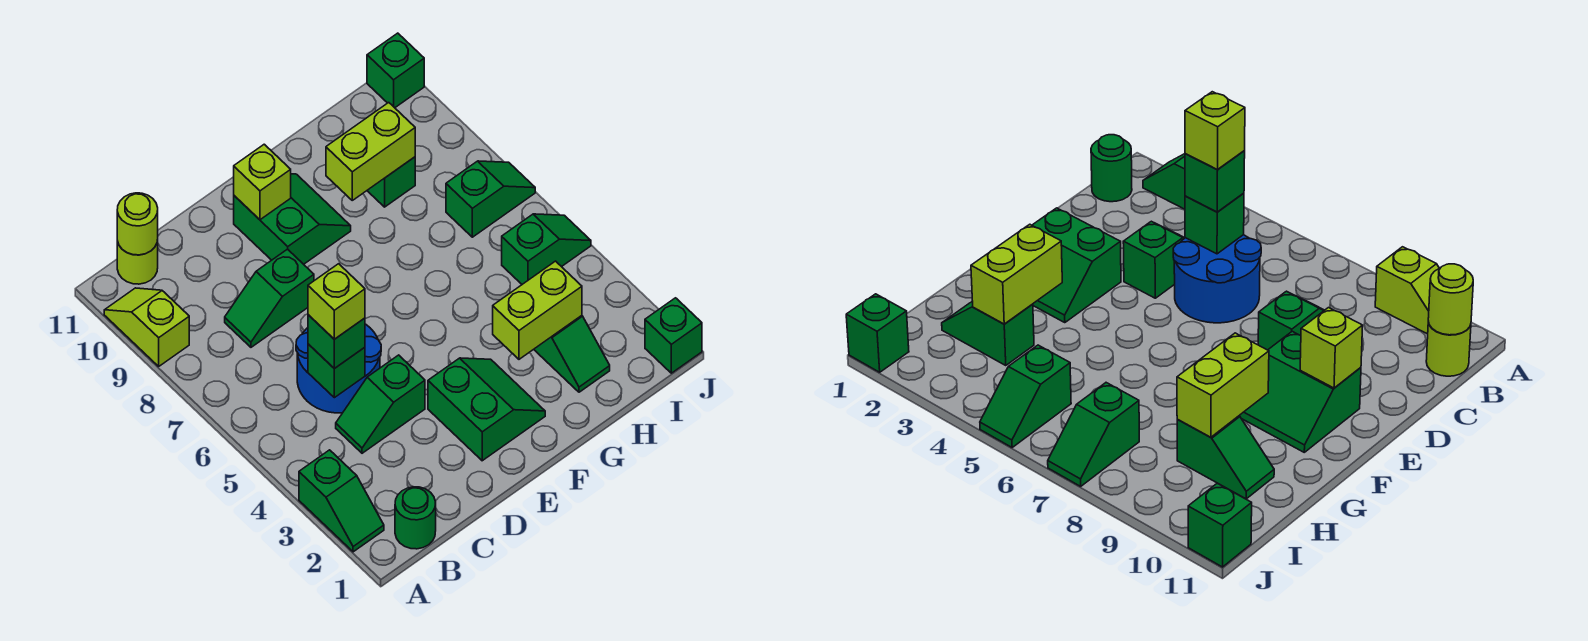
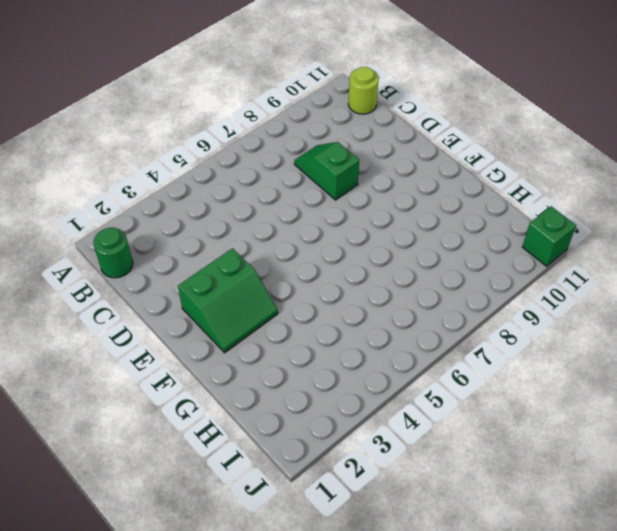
none -> green 1x2 slope [299,450,384,552]
none -> lime 1x2 slope [104,288,189,366]
none -> green 1x2 slope [336,355,425,453]

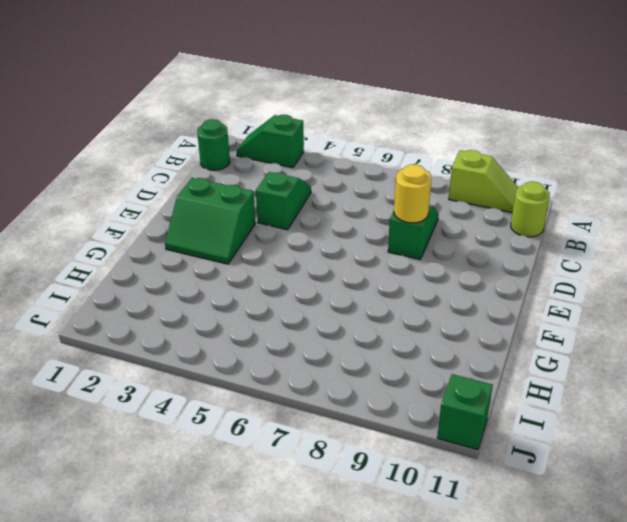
yellow 1x1 round brick [394,164,431,223] -> none
none -> blue 2x2 round brick [296,324,381,413]
none -> green 2x2 slope [234,174,351,264]
none -> green 1x2 slope [534,316,610,392]

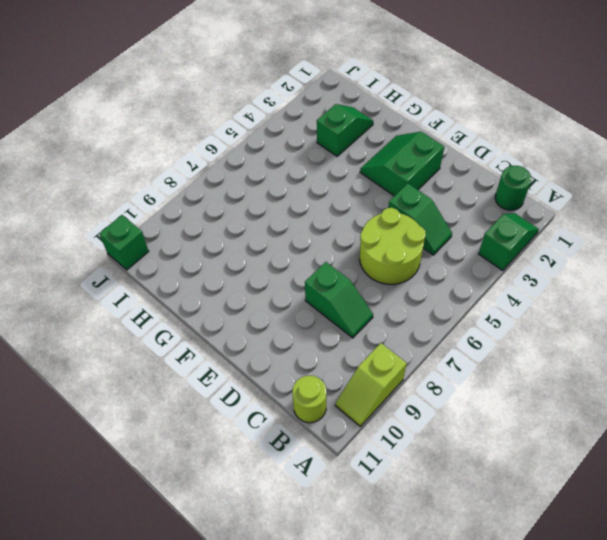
lime 2x2 round brick [360,208,426,284] -> blue 2x2 round brick [296,324,381,413]
none -> green 2x2 slope [234,174,351,264]
none -> green 1x2 slope [367,157,415,207]
none -> green 1x2 slope [502,214,591,284]

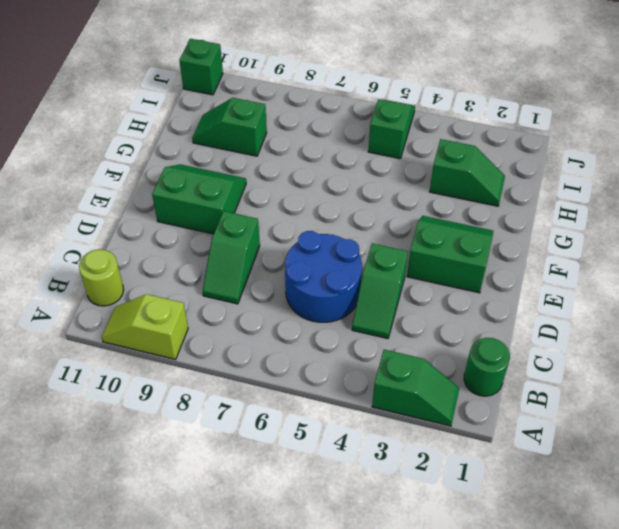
none -> green 1x2 slope [446,161,535,237]
none -> green 1x1 brick [645,298,702,373]
none -> lime 1x1 round brick [117,193,158,255]

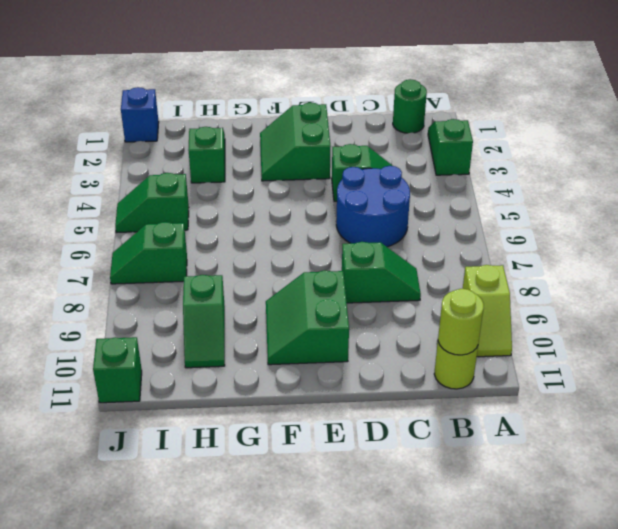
blue 1x1 brick [121,87,159,142] -> green 1x1 brick [645,298,702,373]
none -> green 1x1 brick [308,344,365,398]
none -> lime 1x1 brick [234,144,291,220]
none -> lime 1x2 brick [493,261,582,359]

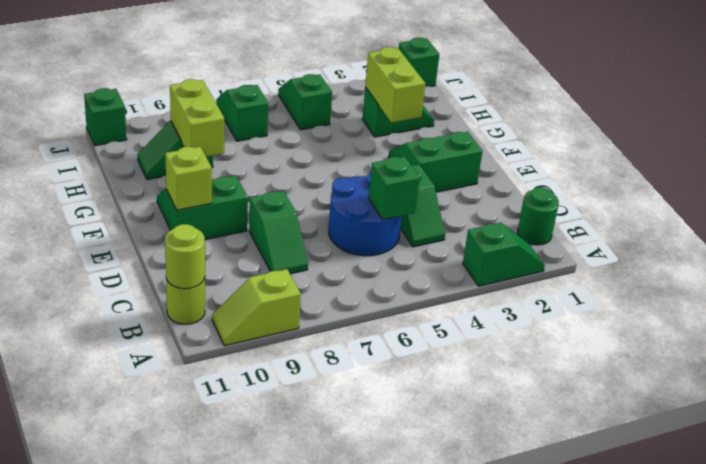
none -> green 1x1 brick [308,315,365,369]
none -> lime 1x1 brick [308,264,365,339]

